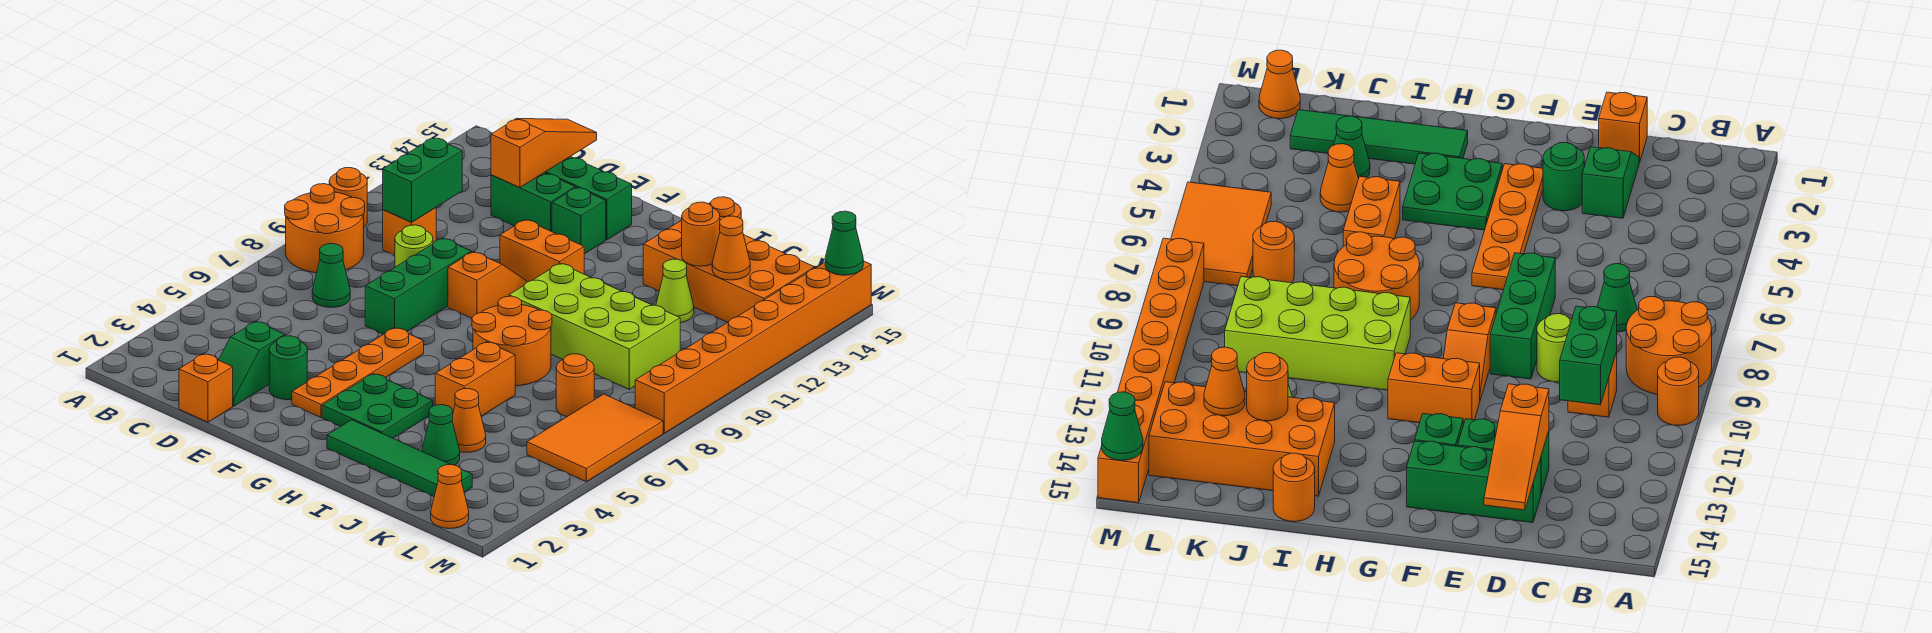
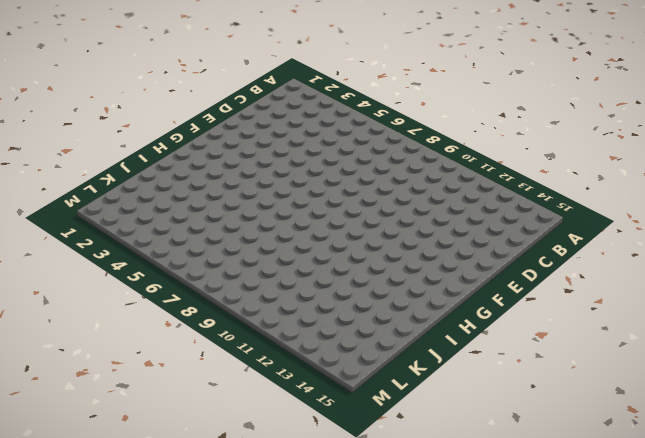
none -> orange 2x2 round brick [285,184,365,273]
none -> orange 1x1 round brick [329,168,367,227]
none -> green 1x1 cone [312,244,350,308]
none -> orange 1x1 brick [383,208,436,256]

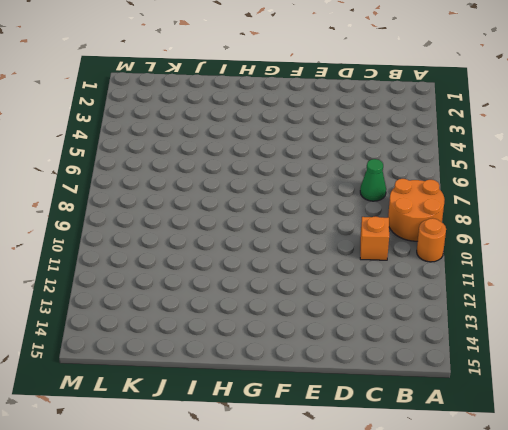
none -> orange 1x1 brick [179,354,233,422]
none -> green 1x2 slope [219,321,285,406]
none -> lime 1x1 round brick [395,225,433,267]
none -> green 1x2 brick [491,173,575,232]

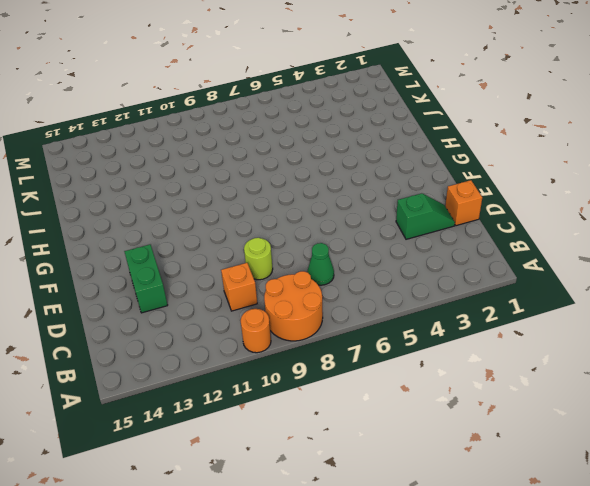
none -> green 1x3 brick [545,156,632,240]
none -> green 1x1 round brick [269,336,307,400]
none -> green 1x3 brick [365,238,471,334]
none -> orange 1x4 plate [292,328,424,417]

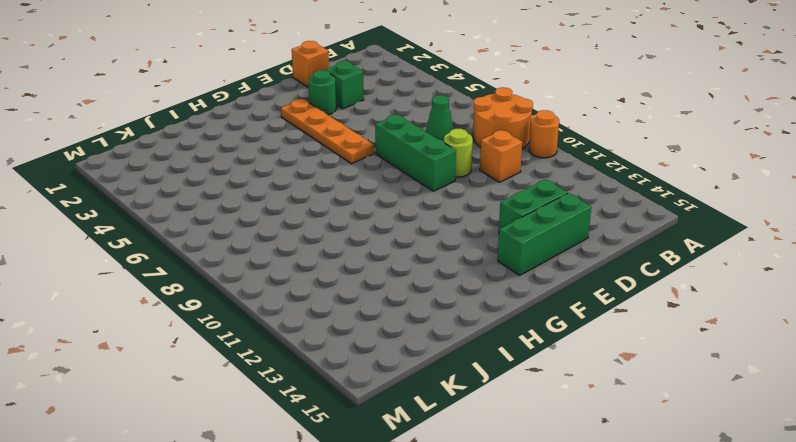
none -> orange 1x2 slope [448,252,527,318]
none -> orange 1x2 brick [500,220,584,282]
none -> green 1x1 brick [552,187,606,254]
none -> green 2x2 plate [322,374,433,438]

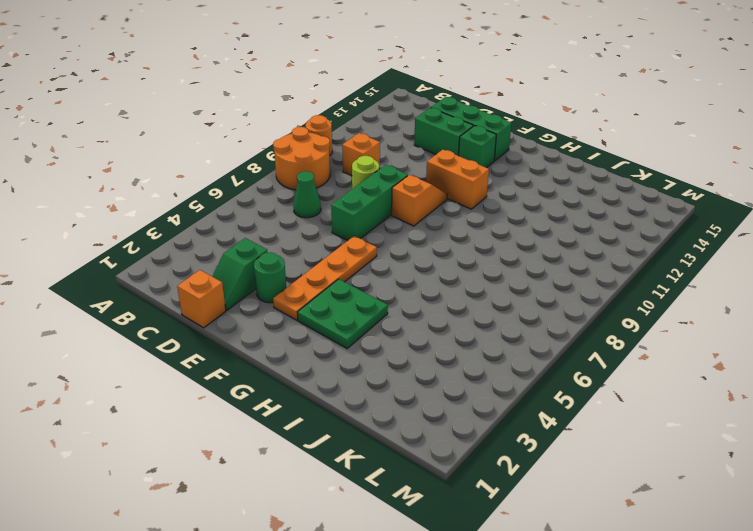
none -> green 1x4 tile [327,420,472,496]
none -> orange 2x2 round brick [472,296,552,386]
none -> lime 2x4 brick [509,263,680,389]
none -> orange 1x2 brick [435,342,515,416]

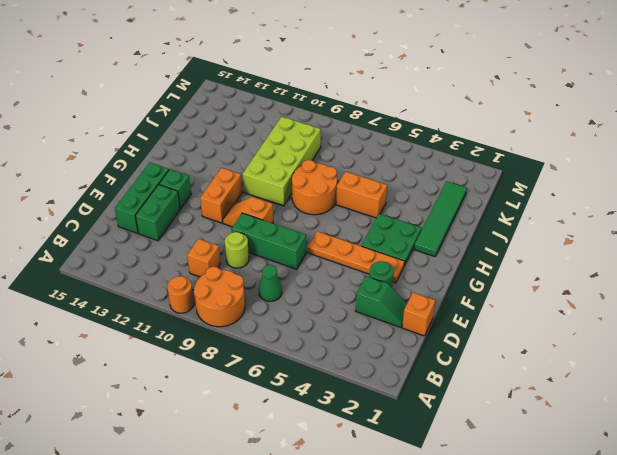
none -> orange 2x4 brick [643,220,815,322]
none -> orange 1x1 round brick [709,197,741,220]
none -> green 1x1 cone [422,405,460,465]
none -> orange 1x1 cone [452,389,486,452]

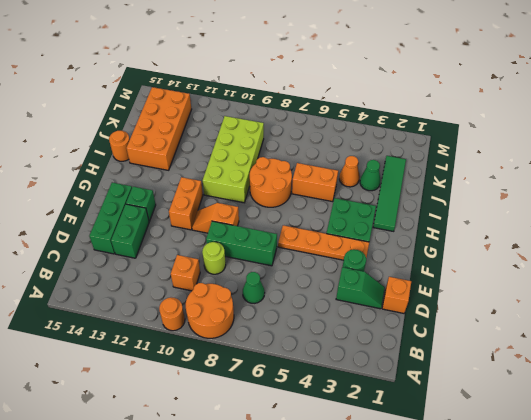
none -> lime 1x1 cone [656,259,694,323]
none -> orange 1x1 round brick [556,354,594,417]
none -> orange 1x1 cone [431,465,469,529]
none -> orange 2x3 tile [527,394,663,482]

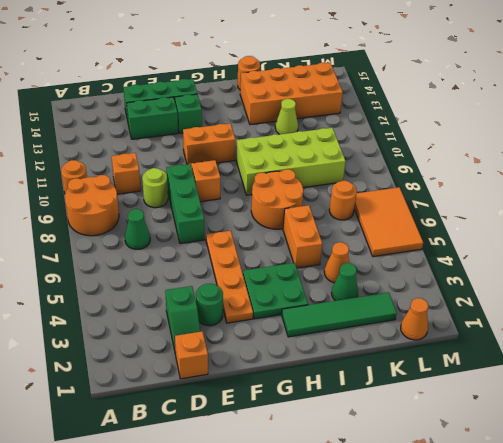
none -> orange 1x8 brick [635,261,871,433]
none -> green 1x2 brick [383,138,462,222]
none -> orange 1x3 slope [491,119,597,188]
none -> orange 1x1 round brick [682,202,720,266]

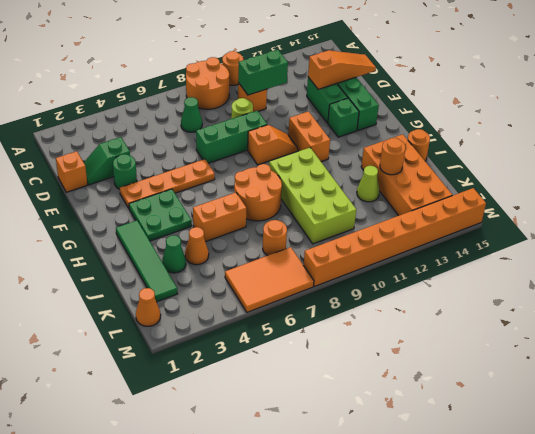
none -> orange 1x1 cone [712,216,750,280]
none -> green 1x1 cone [825,211,863,275]

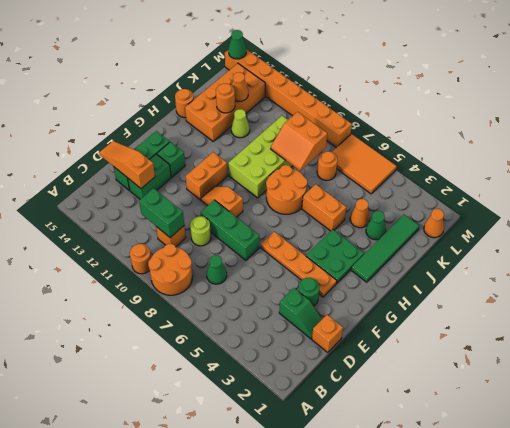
orange 2x2 slope [271,112,327,171] -> none

